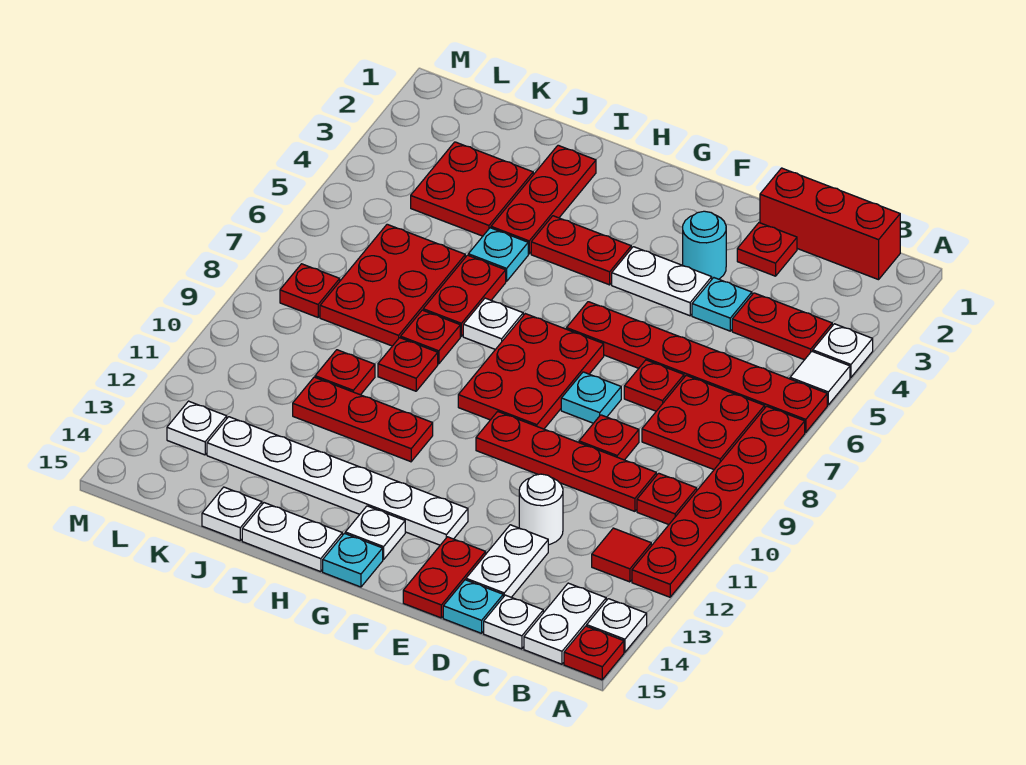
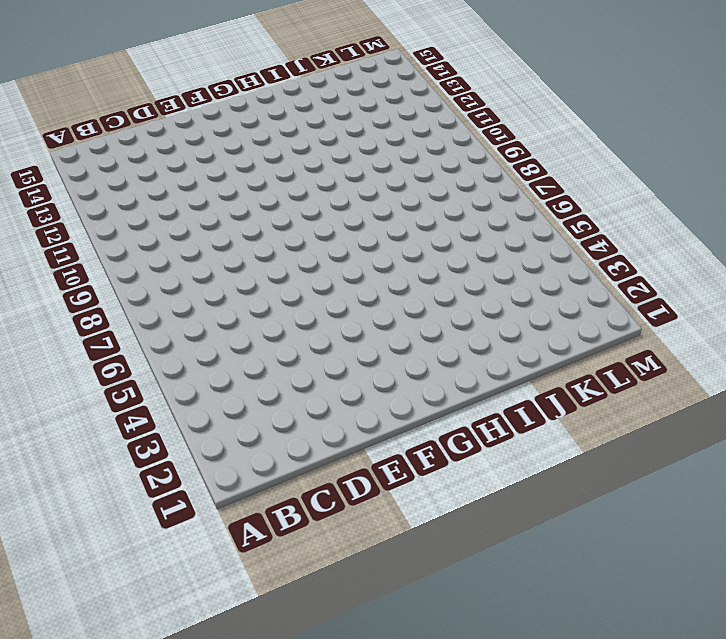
none -> white 1x1 plate [813,324,873,377]
none -> white 1x1 tile [790,351,850,405]
none -> red 1x6 plate [566,302,827,432]
none -> red 1x6 plate [632,406,805,597]

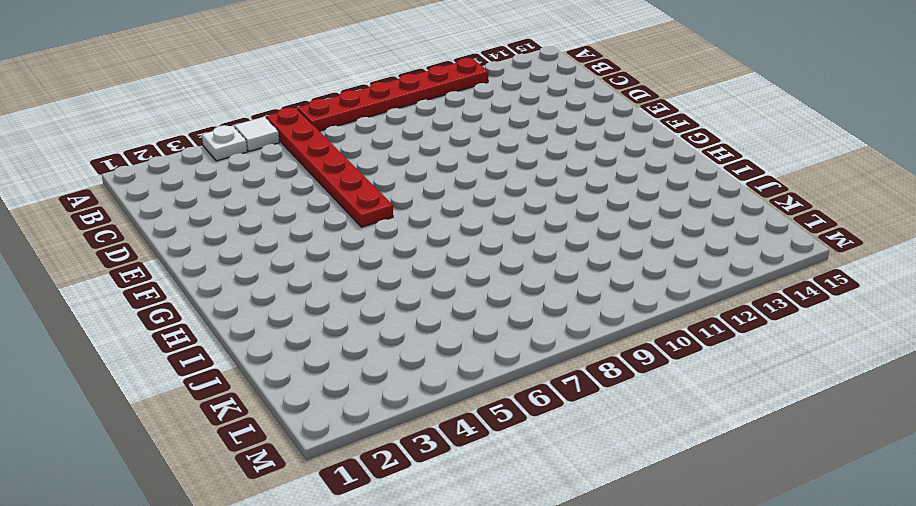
none -> white 1x1 plate [587,599,647,652]
none -> red 1x1 plate [564,626,624,680]
none -> red 1x3 brick [760,168,900,280]
none -> red 1x2 plate [732,293,832,360]

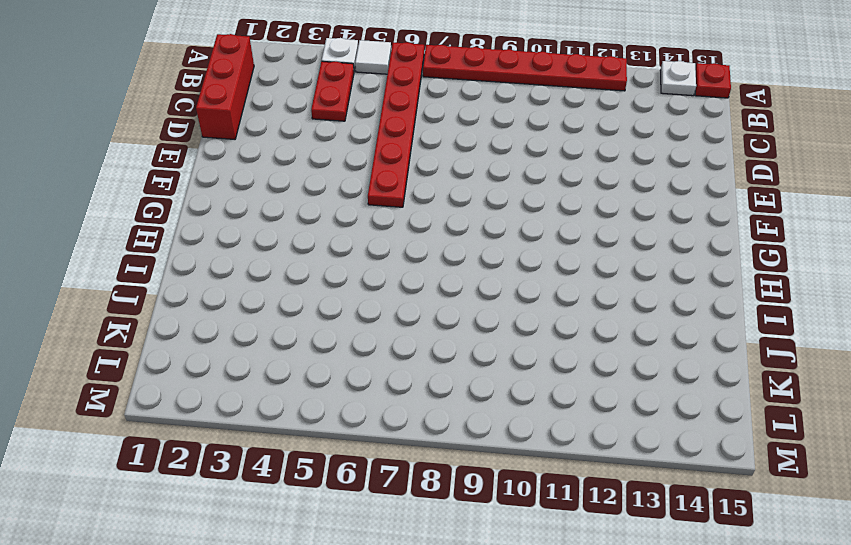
none -> red 2x2 plate [642,375,765,469]
none -> red 1x1 plate [637,473,697,525]
none -> red 1x1 tile [592,528,651,582]
none -> white 1x2 plate [524,583,606,664]

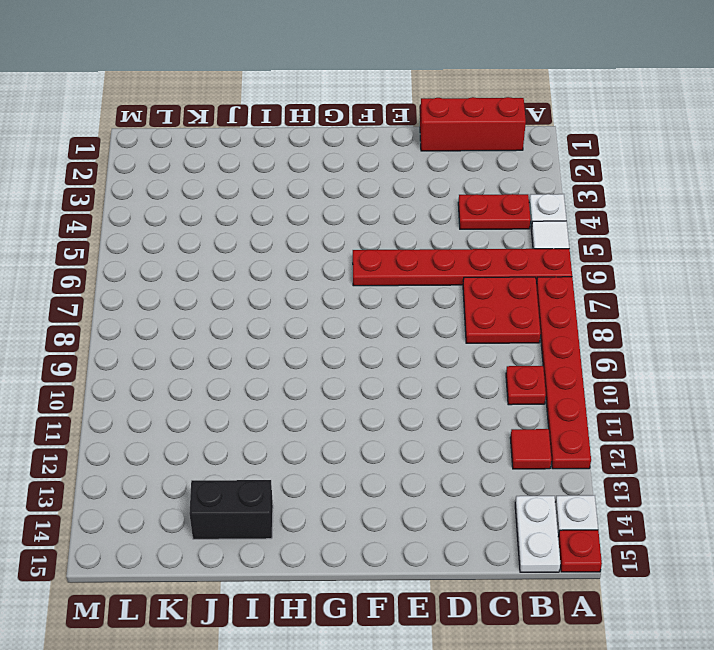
black 1x2 brick [189,480,273,539] -> none
none -> red 1x4 plate [476,411,656,511]
none -> white 1x1 plate [484,595,543,649]
none -> red 1x1 plate [737,223,797,276]
none -> cyan 1x1 plate [692,278,752,331]

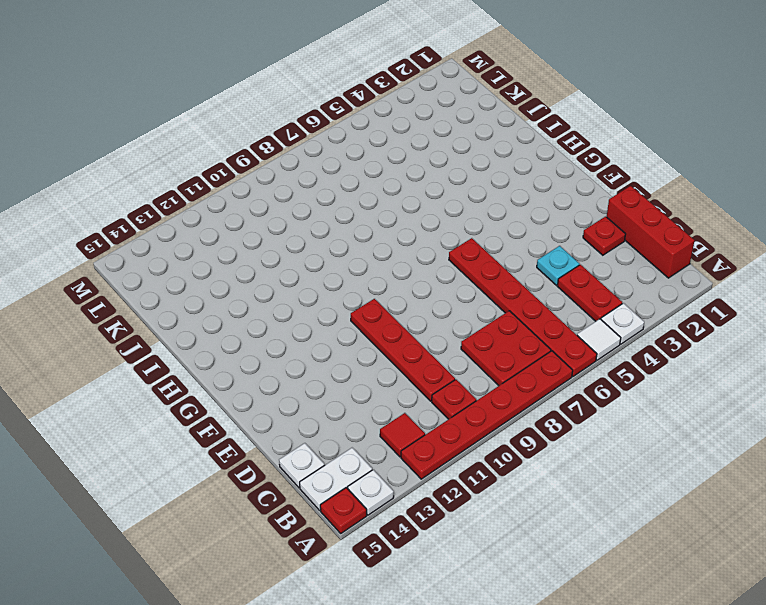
none -> red 1x1 plate [624,360,684,411]
none -> red 1x1 plate [579,415,639,460]
none -> white 1x1 round brick [519,474,563,545]
none -> white 1x2 plate [466,525,548,597]

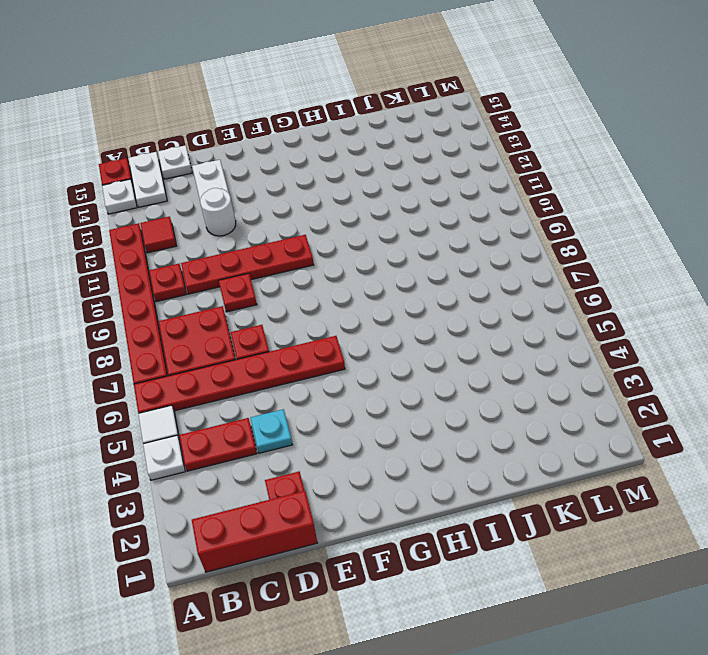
none -> cyan 1x1 plate [443,580,503,633]
none -> cyan 1x1 round brick [683,211,726,279]
none -> white 1x2 plate [612,247,712,316]
none -> cyan 1x1 plate [561,372,621,423]

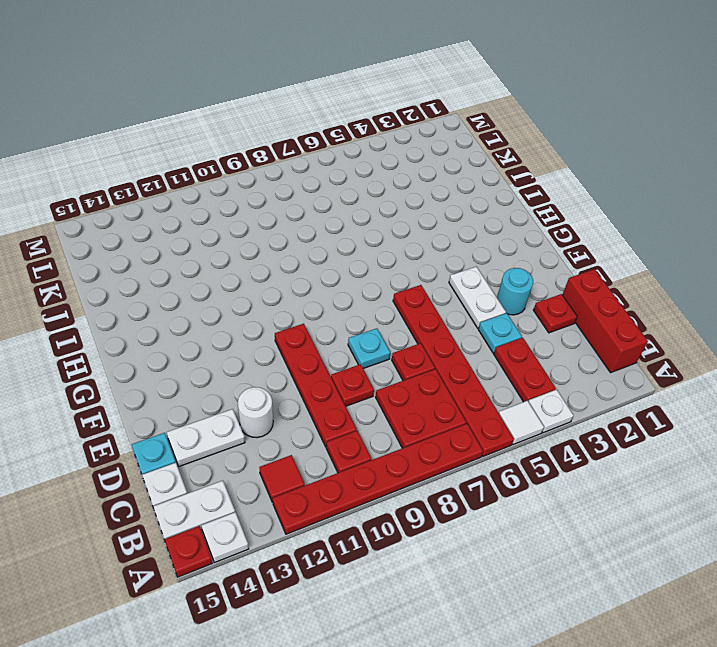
none -> red 1x2 plate [403,537,486,618]
none -> red 2x3 plate [458,314,604,429]
none -> white 1x6 plate [207,417,468,545]
none -> red 1x2 plate [531,216,631,285]

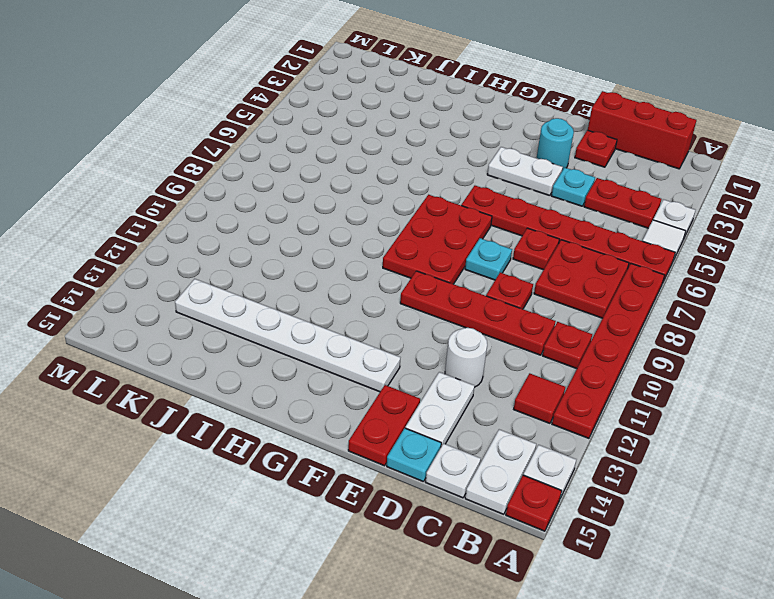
none -> red 1x2 plate [531,216,631,285]
none -> white 1x1 plate [345,506,405,560]
none -> cyan 1x1 plate [323,533,383,587]
none -> white 1x1 plate [463,298,523,349]

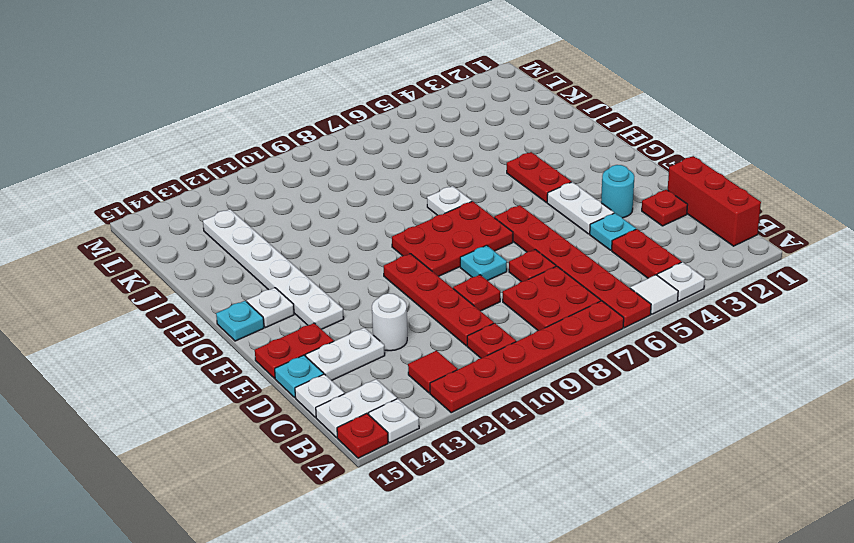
none -> red 1x3 plate [293,377,433,462]
none -> white 1x2 plate [242,503,342,572]
none -> red 1x3 plate [491,145,596,254]
none -> cyan 1x1 plate [468,228,528,281]

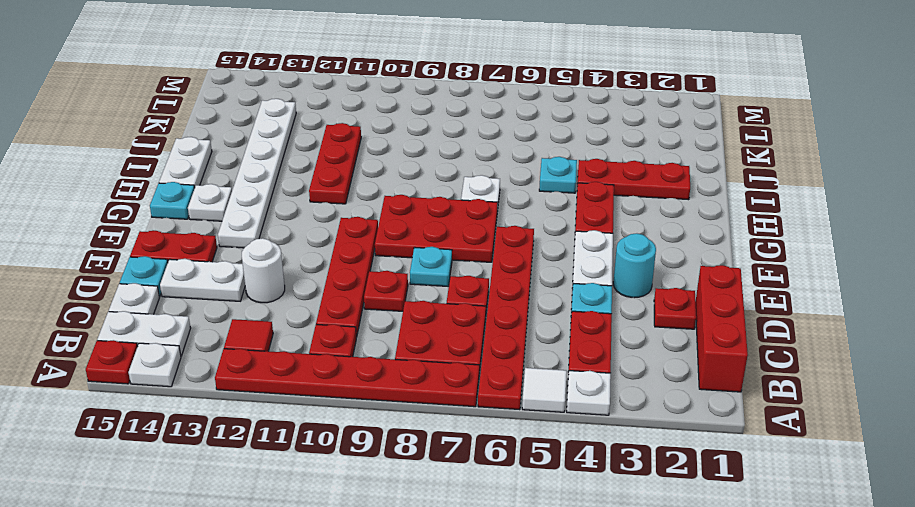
none -> red 1x2 plate [423,255,506,336]
none -> red 1x1 plate [401,310,460,364]
none -> red 1x1 plate [378,338,438,391]
none -> red 2x2 plate [411,142,533,236]

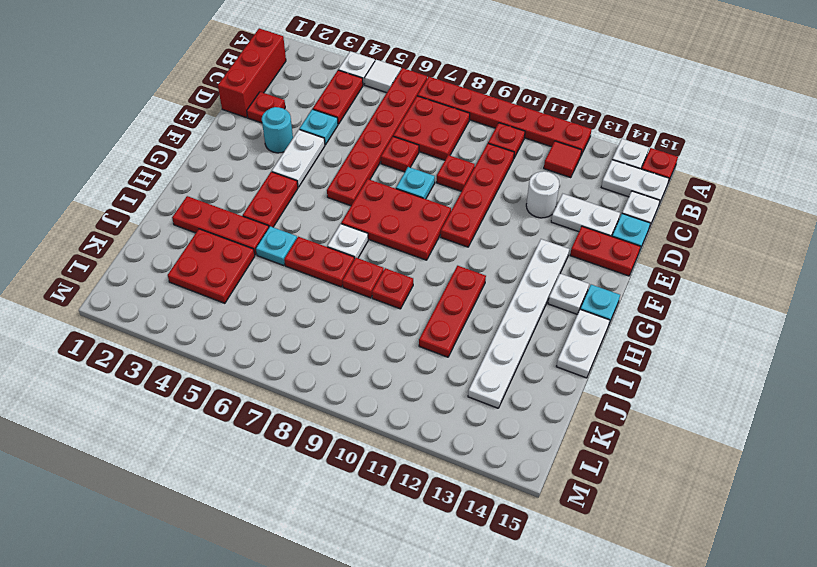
none -> red 2x3 plate [320,224,465,346]
none -> red 1x1 plate [315,350,375,395]
none -> white 1x1 plate [202,487,262,541]
none -> red 1x1 plate [280,264,340,317]

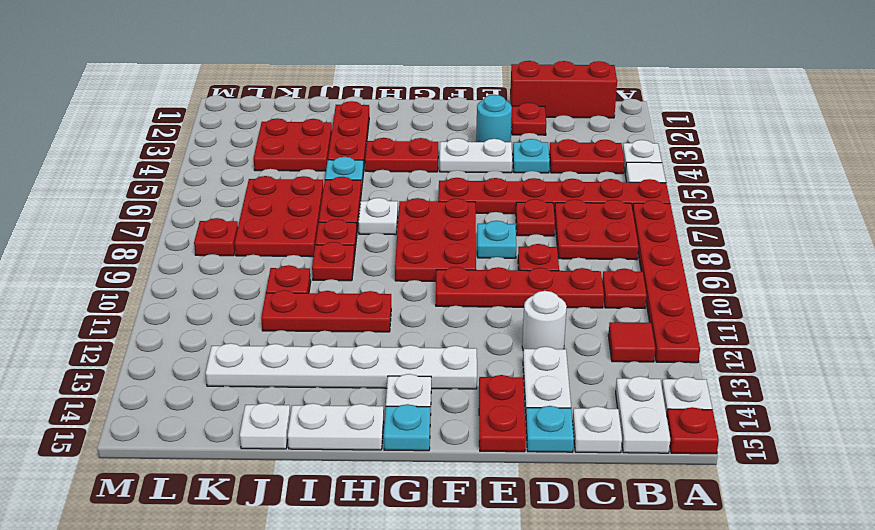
none -> white 1x1 plate [167,401,227,455]

